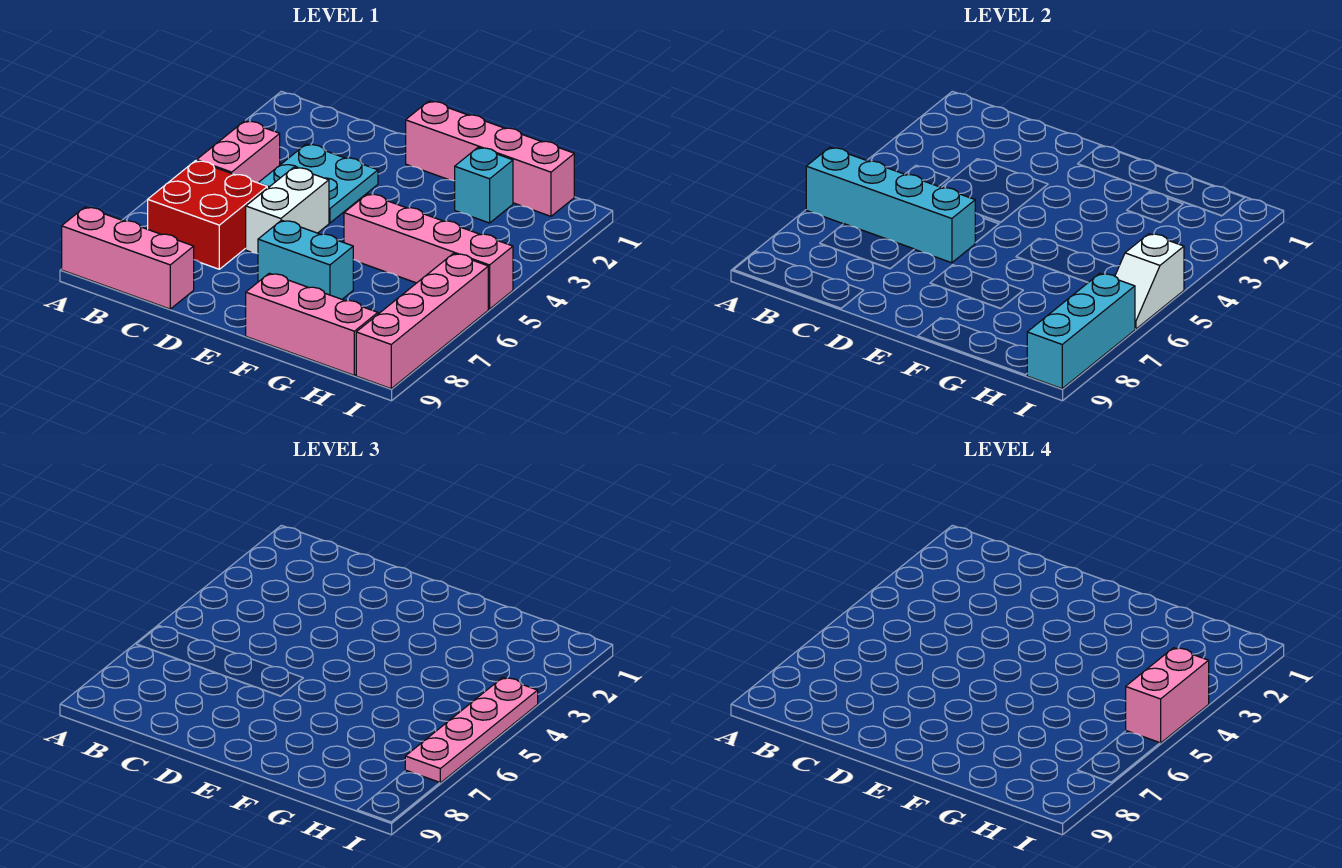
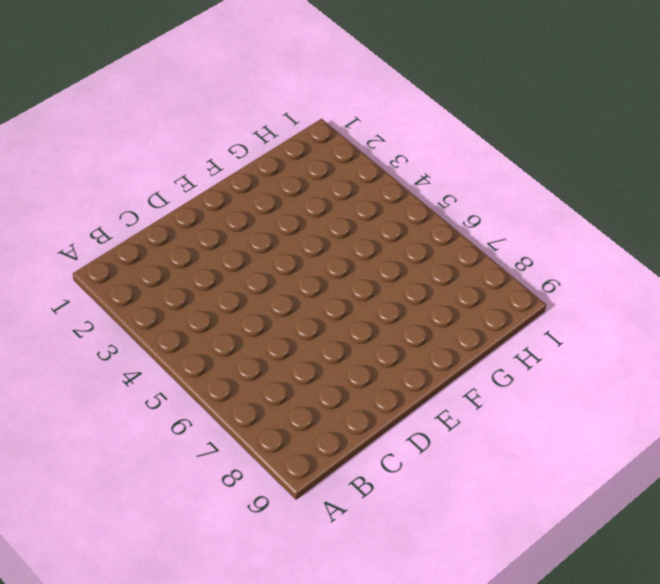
none -> pink 1x3 brick [62,207,194,309]
none -> pink 1x2 brick [197,121,280,183]
none -> red 2x2 brick [148,161,267,269]

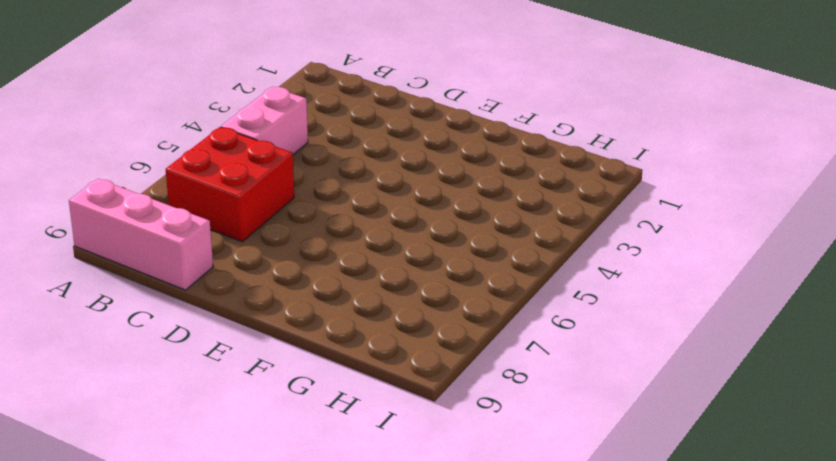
none -> cyan 2x2 plate [258,144,378,223]
none -> white 1x2 brick [246,167,329,254]
none -> pink 1x4 brick [406,101,574,216]

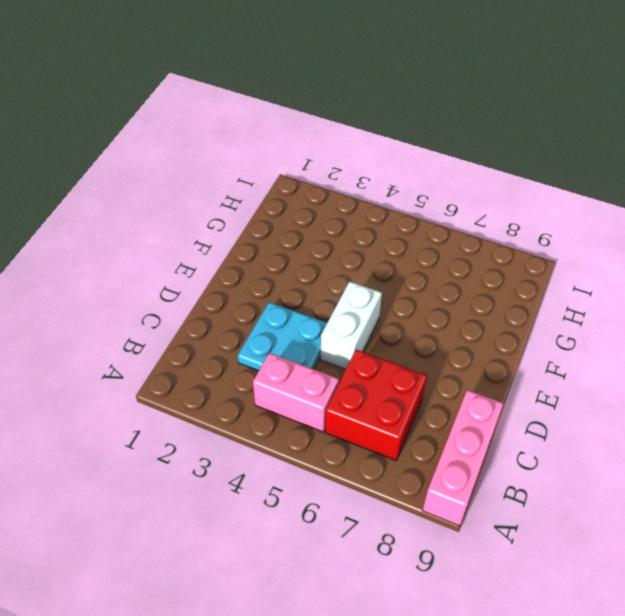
white 1x2 brick [321,282,382,369] -> white 1x2 brick turned to [246,167,329,254]
none -> pink 1x4 brick [406,101,574,216]
none -> cyan 1x2 brick [258,220,353,299]
none -> pink 1x4 brick [344,194,513,309]

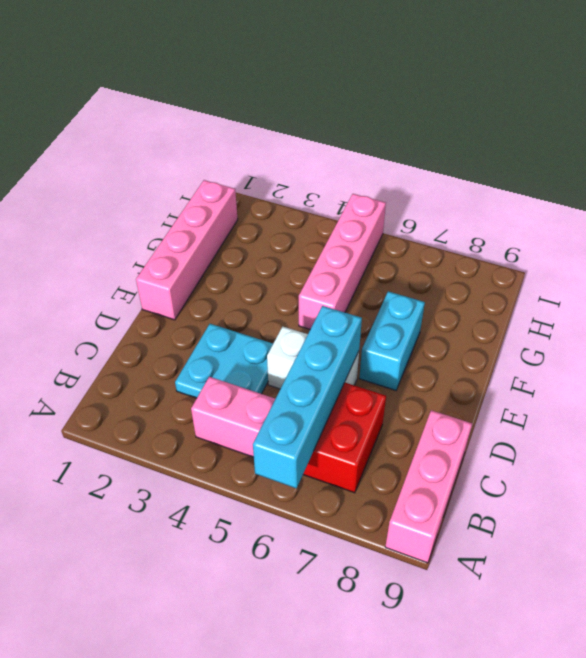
none -> pink 1x3 brick [246,273,378,375]
none -> cyan 1x1 brick [455,147,513,223]
none -> pink 1x4 brick [356,254,488,389]

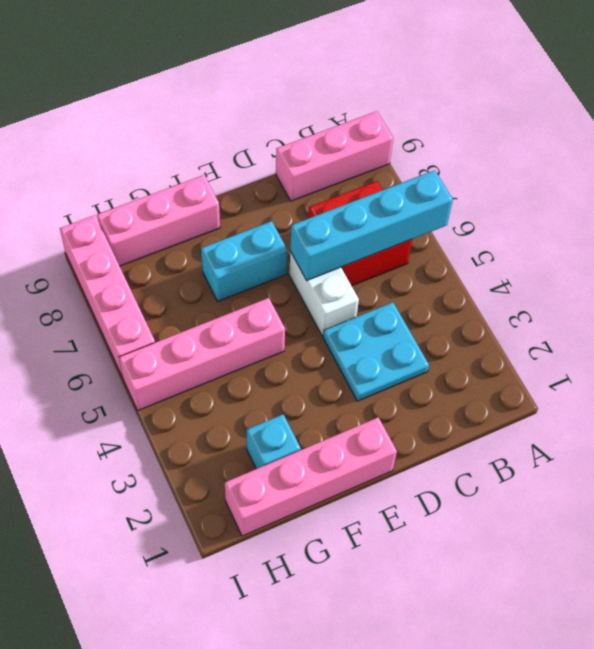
none -> pink 1x2 brick [197,121,280,183]
none -> white 1x2 slope [1115,234,1184,329]
none -> cyan 1x3 brick [1027,274,1135,389]

